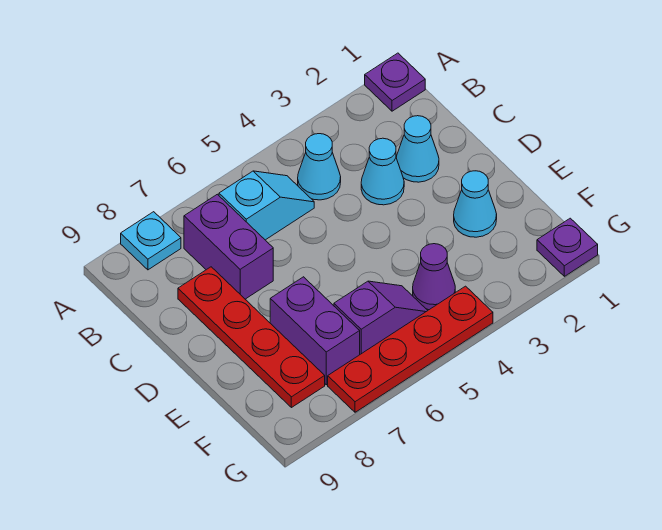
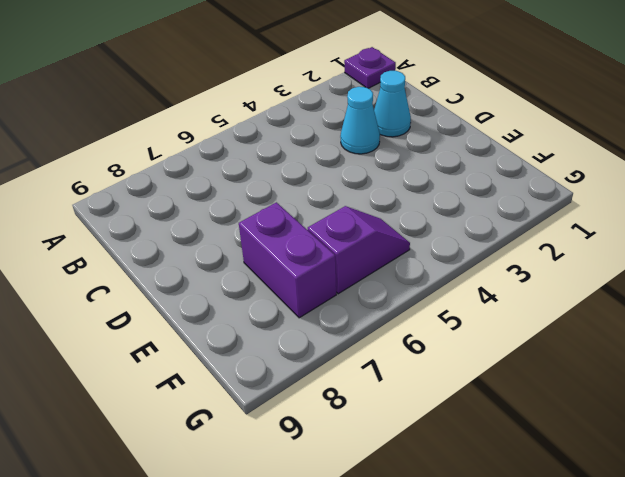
none -> cyan 1x1 plate [121,212,181,270]
none -> cyan 1x1 cone [298,134,341,200]
none -> cyan 1x2 slope [219,171,314,240]

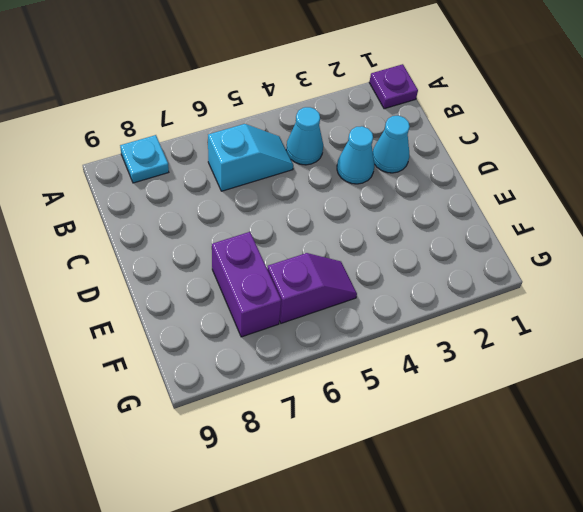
none -> purple 1x2 brick [184,194,273,299]
none -> red 1x4 plate [178,267,325,408]
none -> cyan 1x1 cone [454,171,497,237]

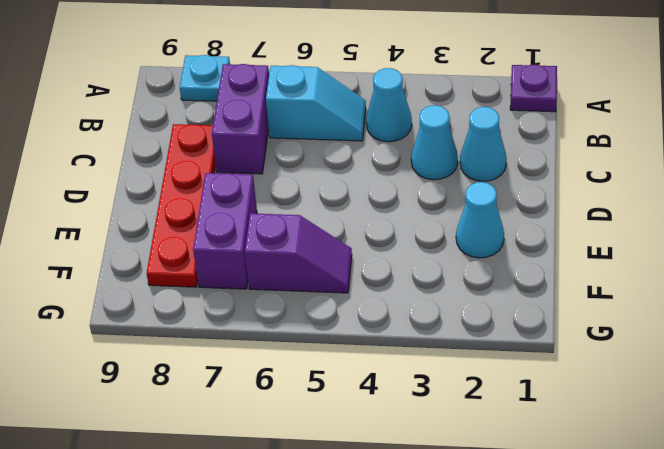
none -> purple 1x1 cone [413,244,455,310]
none -> purple 1x1 plate [537,218,598,276]
none -> red 1x4 plate [328,286,493,412]

